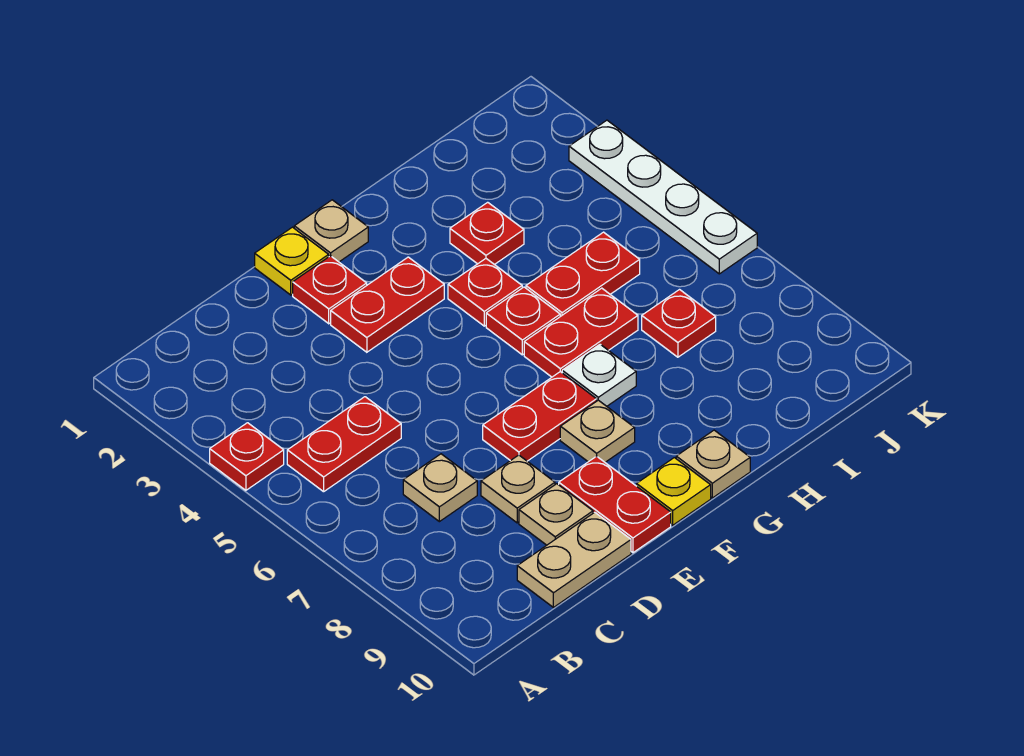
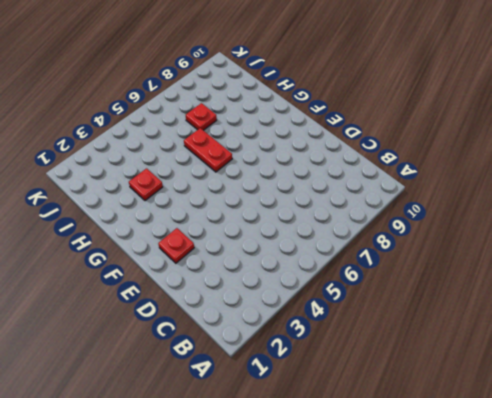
none -> red 1x1 plate [210,423,284,490]
none -> red 1x2 plate [287,397,401,492]
none -> tan 1x1 plate [403,454,477,522]

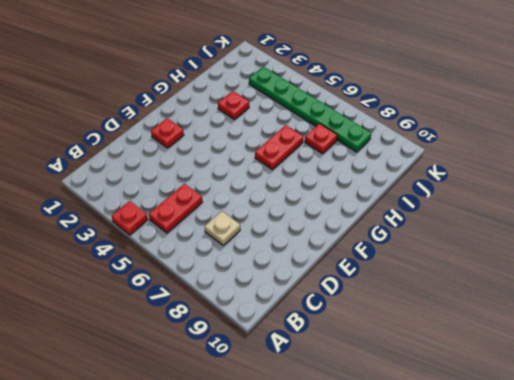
green 1x6 plate [249,67,371,152] -> none
none -> tan 1x2 plate [517,512,631,607]
none -> tan 1x1 plate [481,455,555,523]
none -> tan 1x1 plate [519,484,593,545]

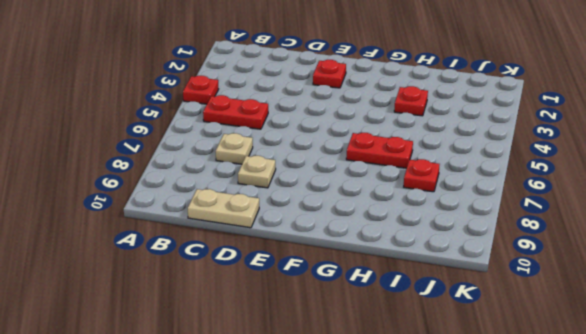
none -> tan 1x1 plate [519,484,593,545]
none -> yellow 1x1 plate [255,227,329,295]
none -> red 1x2 plate [331,257,444,352]

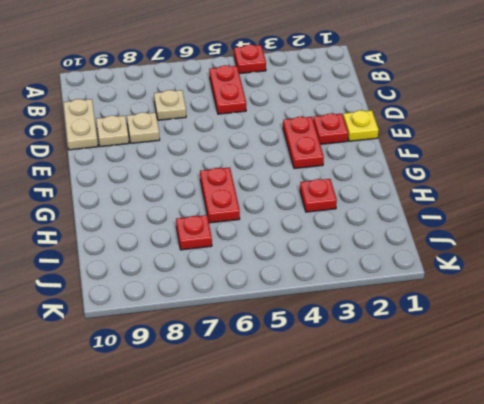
none -> red 1x2 plate [483,372,597,461]
none -> red 1x2 plate [559,456,671,553]
none -> tan 1x1 plate [294,200,368,262]

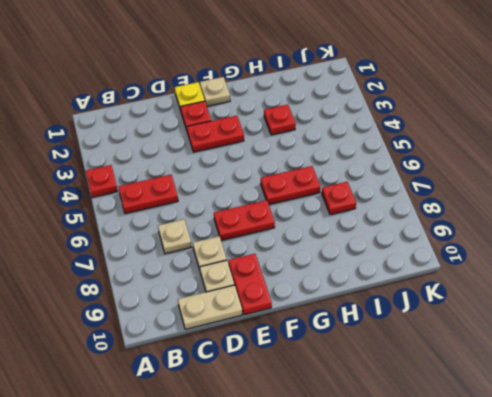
none -> tan 1x1 plate [560,400,635,462]
none -> yellow 1x1 plate [637,458,711,525]
none -> red 1x1 plate [448,259,522,326]

